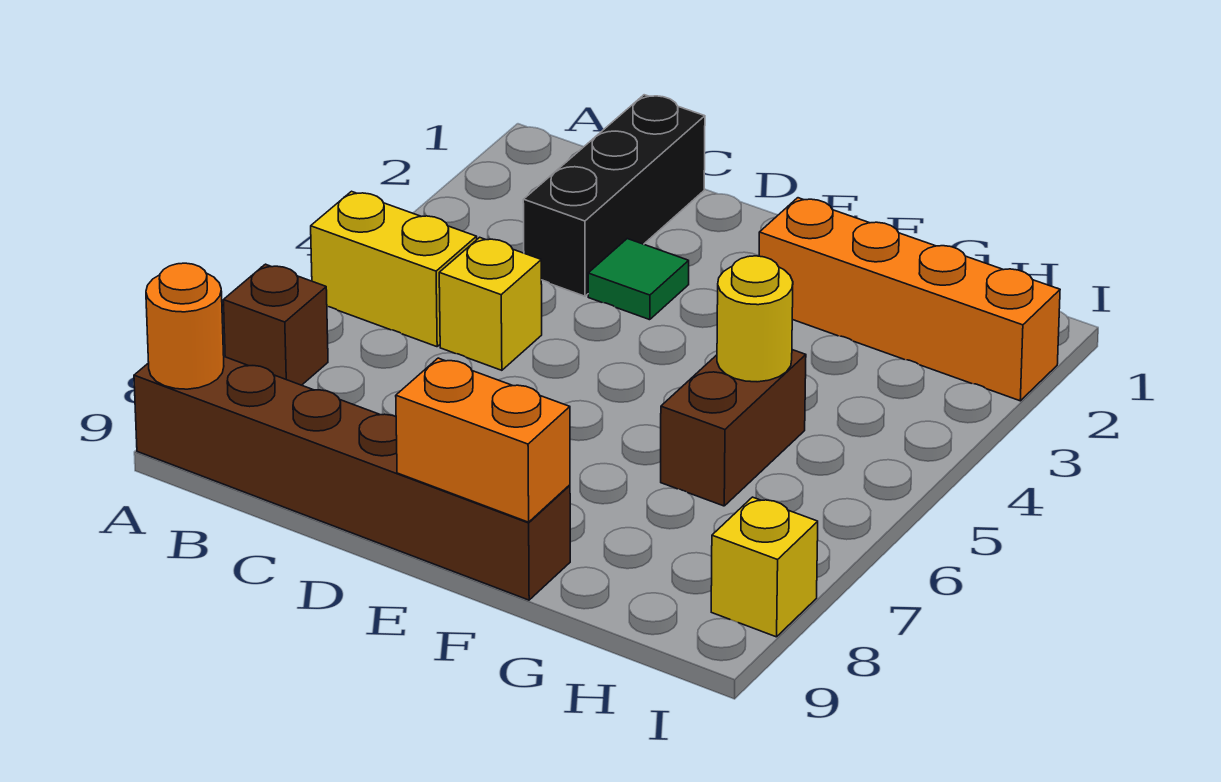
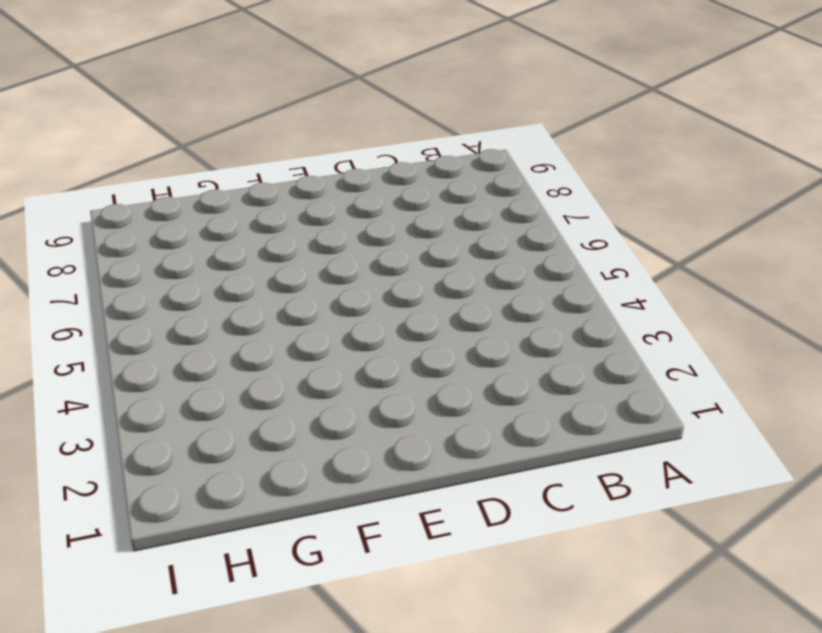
none -> yellow 1x2 brick [311,191,477,347]
none -> brown 1x1 brick [223,264,328,385]
none -> brown 1x6 brick [134,357,570,600]

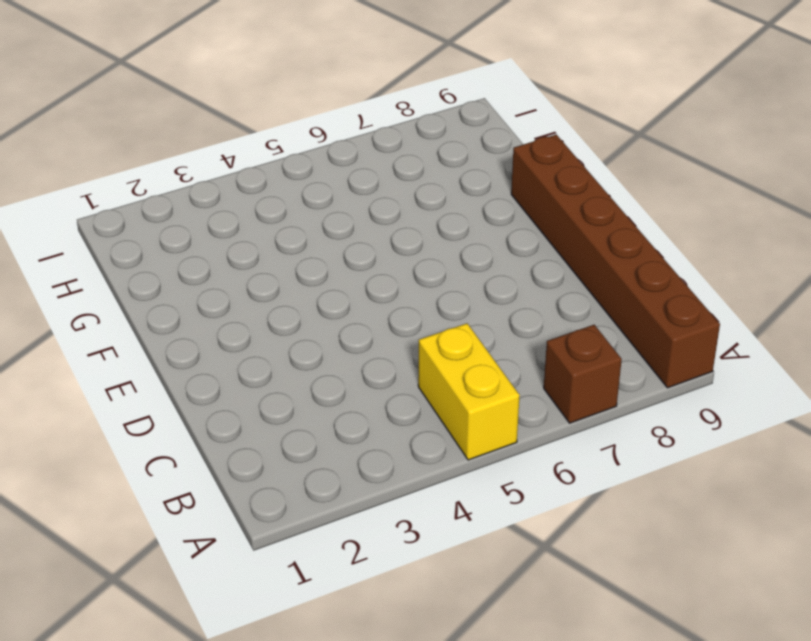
none -> black 1x3 brick [523,95,705,296]
none -> yellow 1x1 brick [439,237,542,370]
none -> green 1x1 tile [588,239,689,320]

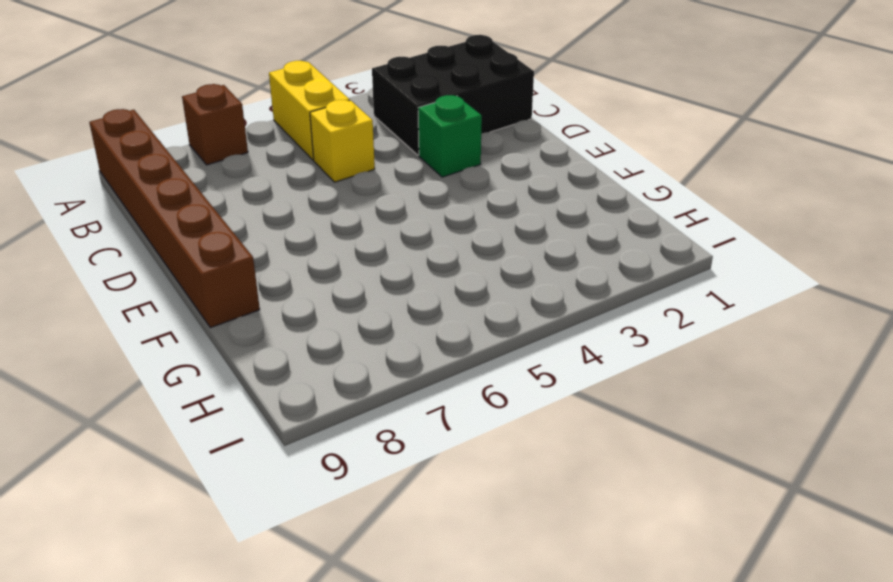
black 2x3 brick [372,35,534,155] -> black 1x3 brick [523,95,705,296]
green 1x1 brick [418,95,482,177] -> green 1x1 tile [588,239,689,320]
none -> orange 1x4 brick [759,198,1060,401]
none -> brown 1x2 brick [661,350,806,506]
none -> yellow 1x1 brick [711,497,818,637]

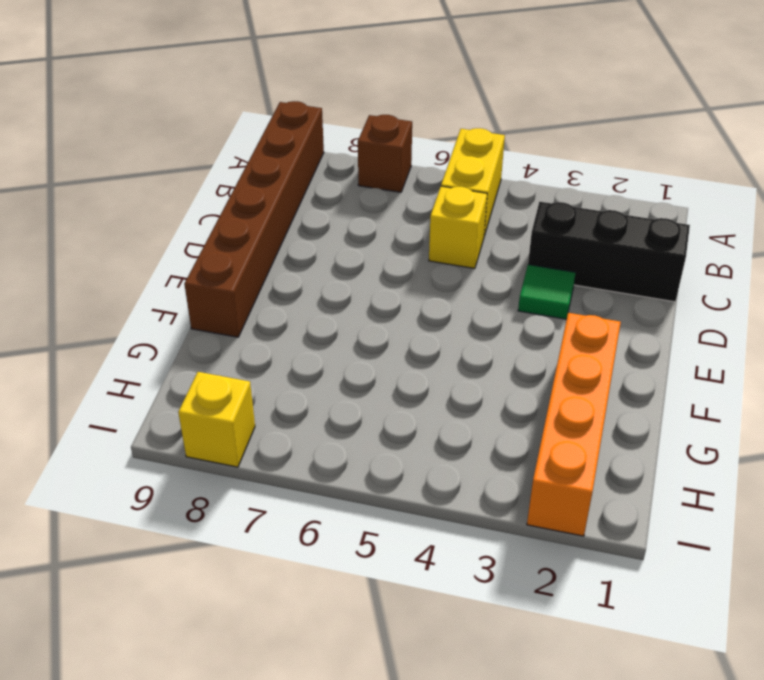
none -> brown 1x2 brick [661,350,806,506]
none -> orange 1x1 round brick [146,263,224,389]
none -> orange 1x2 brick [396,358,570,522]

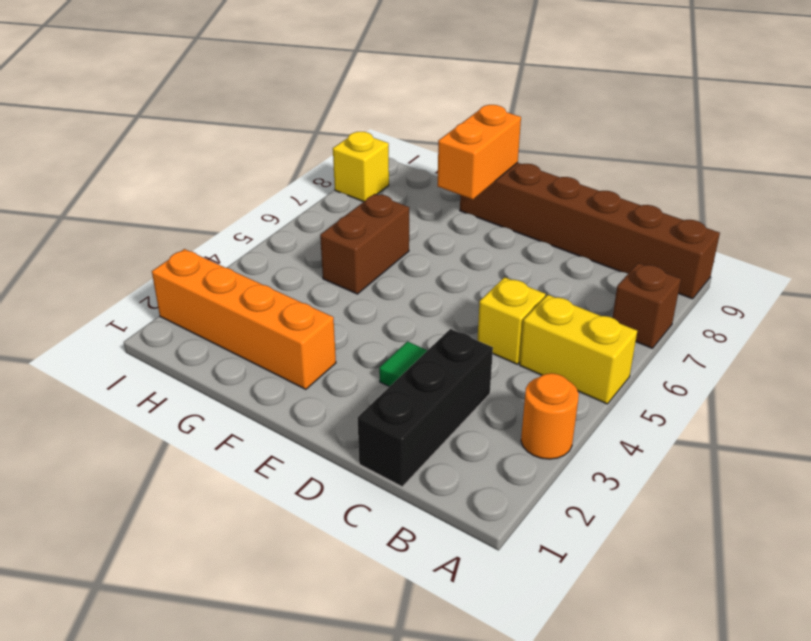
orange 1x1 round brick [521,373,579,459] -> orange 1x1 round brick moved to [146,263,224,389]
orange 1x2 brick [437,105,521,199] -> orange 1x2 brick turned to [396,358,570,522]
none -> yellow 1x1 round brick [717,256,793,382]

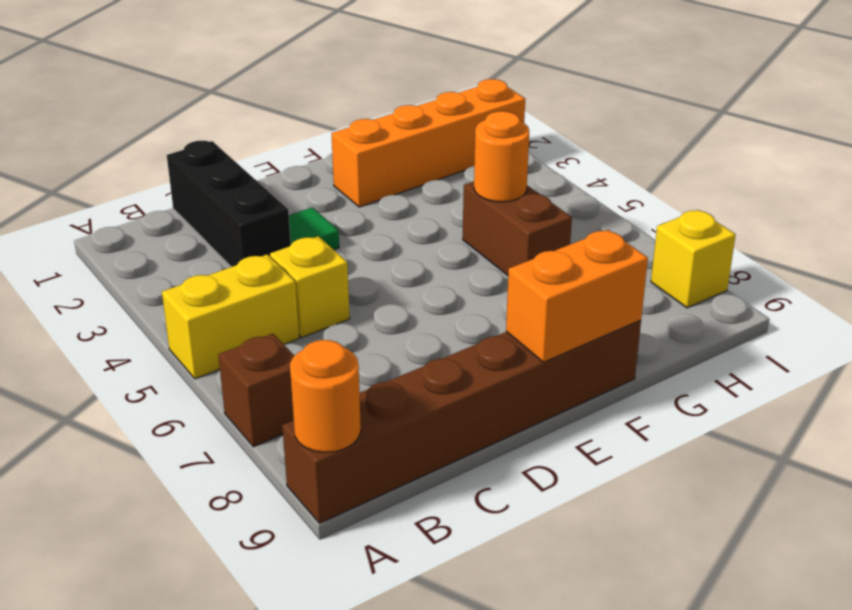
orange 1x1 round brick [474,111,529,202] -> yellow 1x1 round brick [717,256,793,382]

